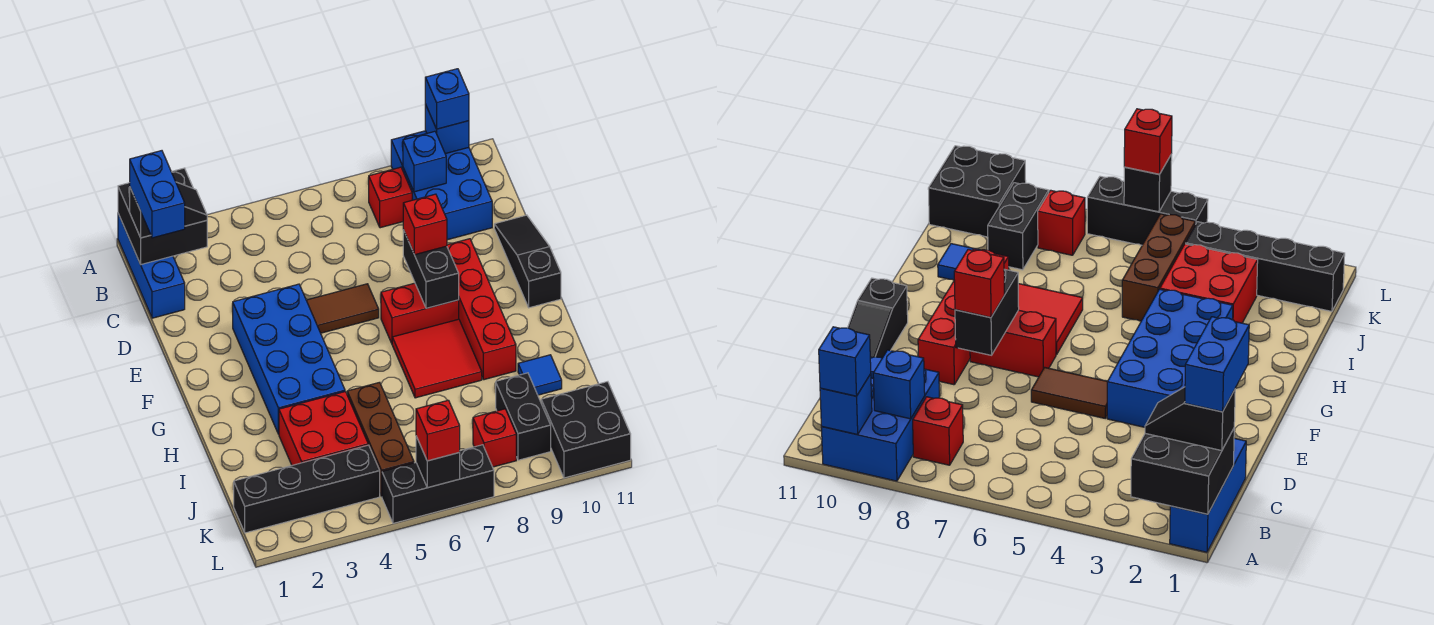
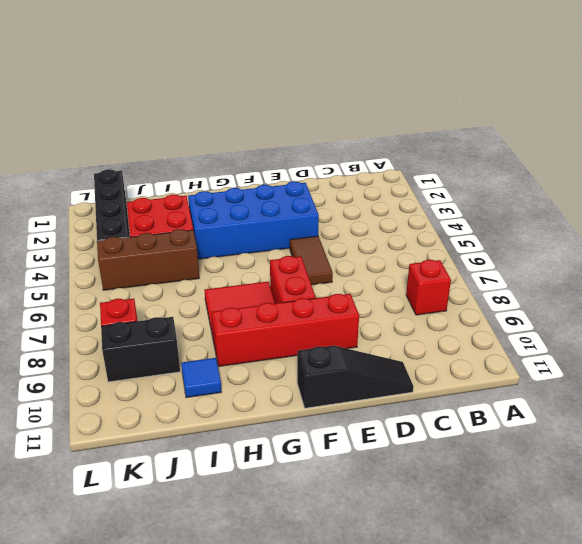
none -> blue 1x3 brick [118,214,185,318]
none -> blue 2x3 brick [391,131,492,240]
none -> black 2x2 brick [541,382,631,478]

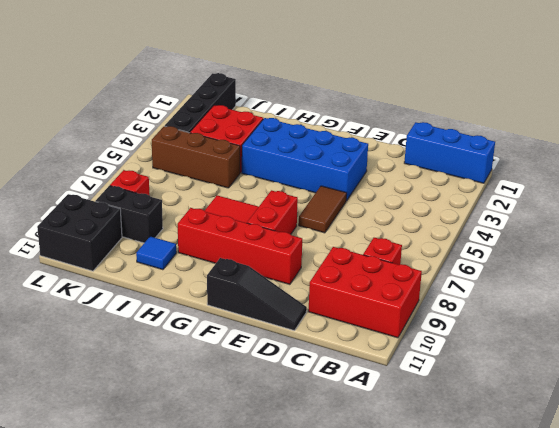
red 2x3 brick [308,247,422,338] -> blue 2x3 brick [391,131,492,240]
none -> black 1x3 brick [382,445,494,523]
none -> black 2x2 brick [118,168,207,264]
none -> blue 1x1 brick [425,104,469,154]

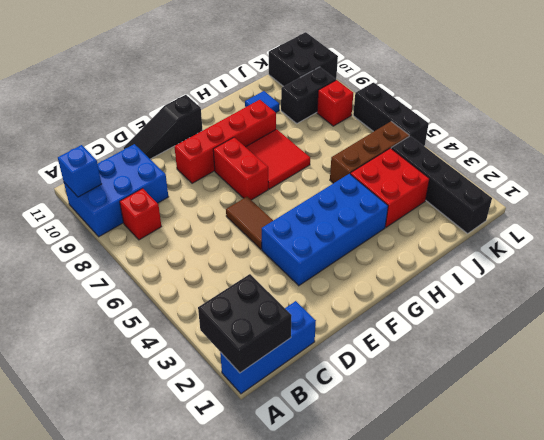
none -> blue 1x1 brick [403,131,446,192]
none -> black 1x2 brick [403,230,459,308]
none -> black 1x1 brick [416,436,460,488]

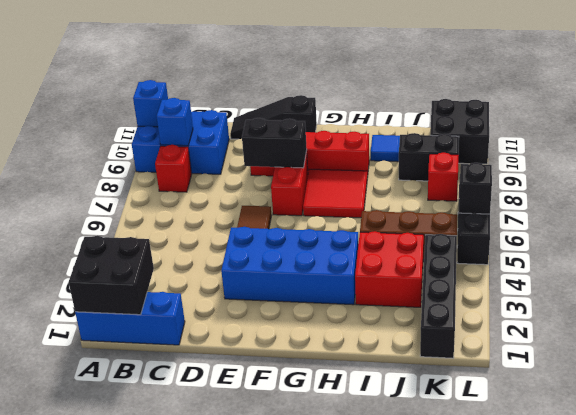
none -> blue 1x1 brick [425,69,469,129]
none -> black 1x2 slope [130,182,207,238]
none -> red 1x1 brick [403,194,447,255]

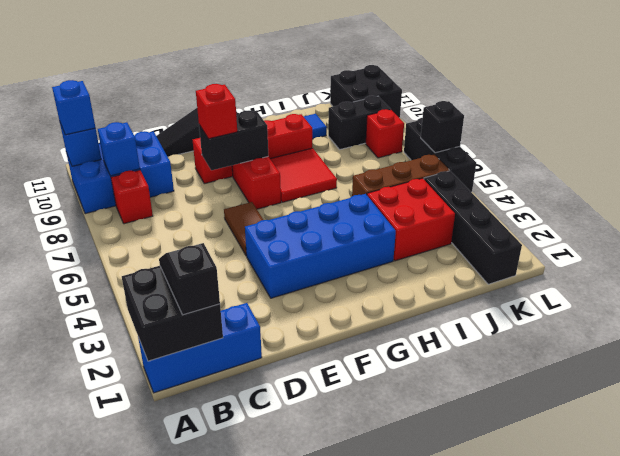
none -> red 1x1 brick [416,400,460,461]
none -> blue 1x2 brick [130,151,185,238]

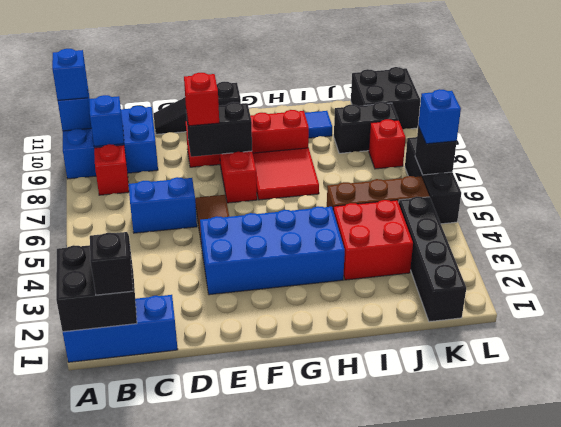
blue 1x2 brick [128,177,197,233] -> blue 1x2 brick moved to [130,151,185,238]
blue 1x1 brick [418,89,461,144] -> red 1x1 brick [416,400,460,461]

